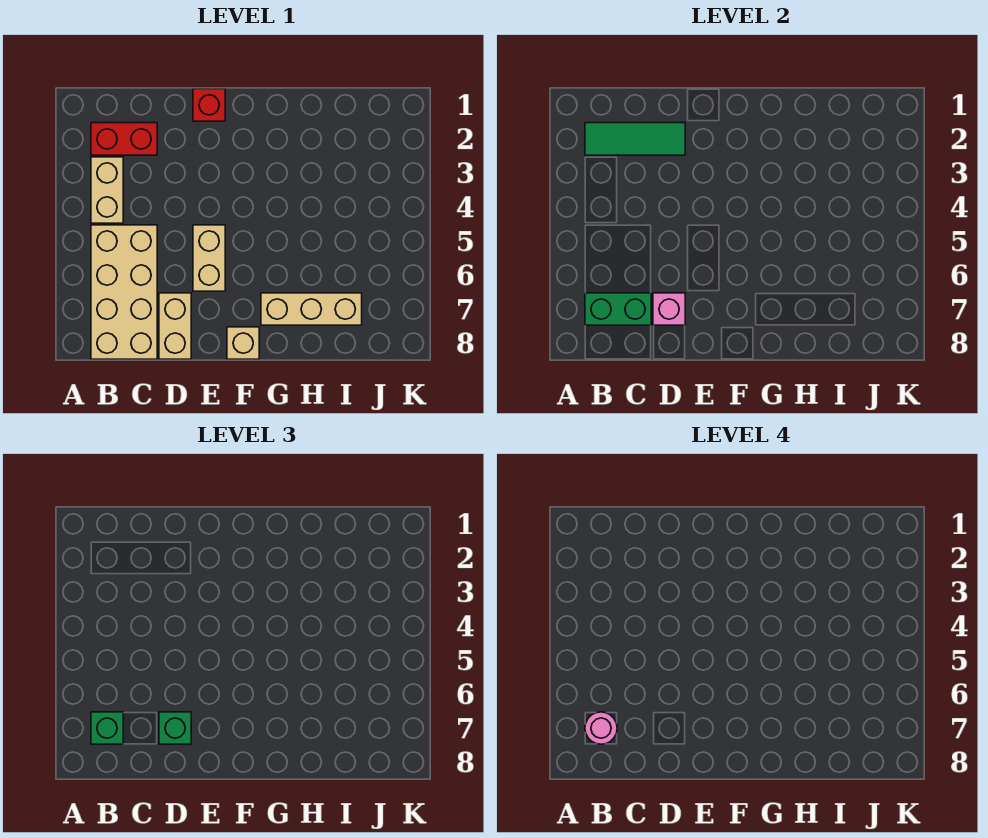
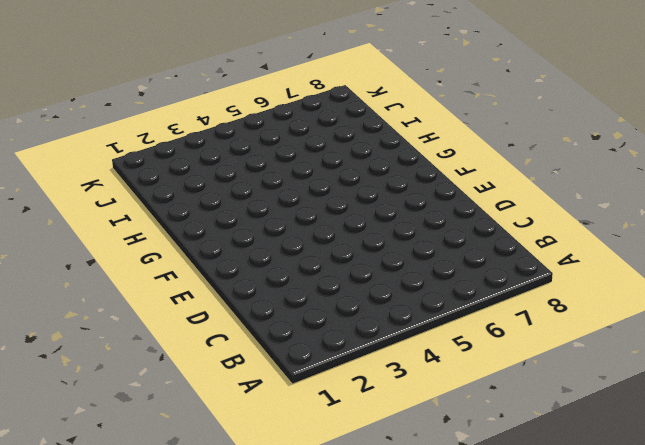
none -> red 1x2 brick [91,123,157,155]
none -> tan 1x2 brick [91,157,123,223]
none -> tan 2x4 brick [91,225,157,359]

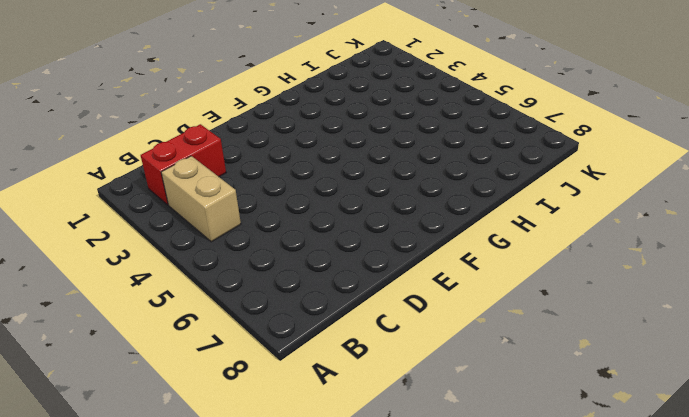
none -> tan 2x4 brick [91,225,157,359]
none -> tan 1x2 brick [159,293,191,359]
none -> red 1x1 brick [193,89,225,121]

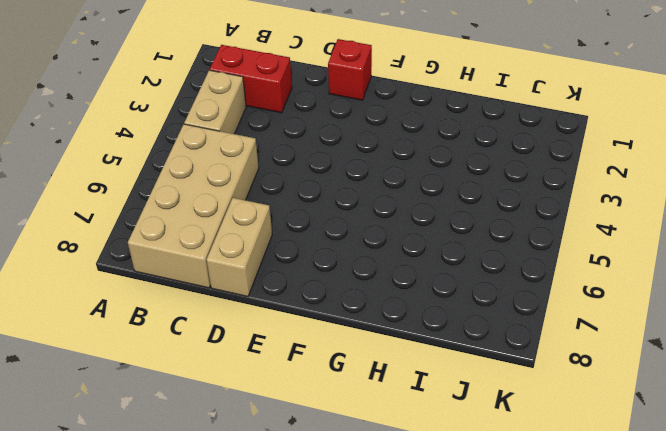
none -> tan 1x2 brick [193,225,225,291]
none -> tan 1x1 brick [227,327,259,359]
none -> tan 1x3 brick [261,293,362,325]

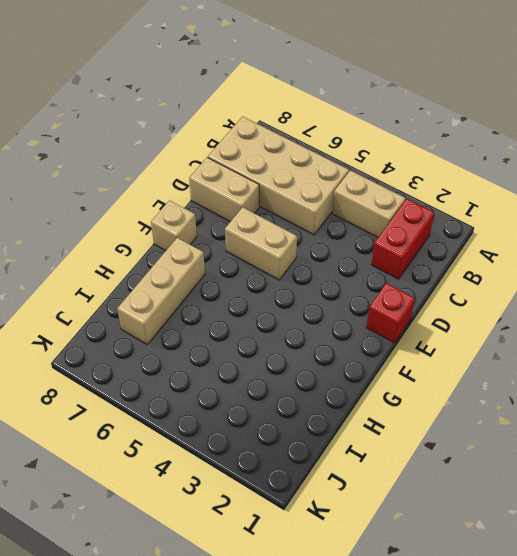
none -> green 1x3 tile [585,123,685,155]
none -> green 1x2 brick [585,293,651,325]
none -> pink 1x1 brick [653,293,685,325]

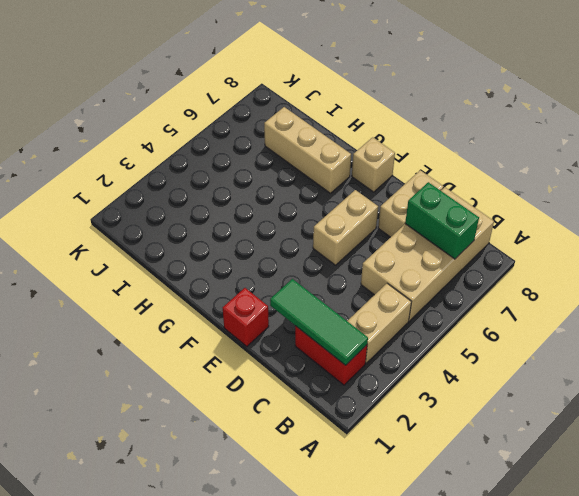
none -> pink 1x1 brick [653,293,685,325]
none -> green 1x1 brick [91,712,123,744]
none -> green 1x1 brick [159,712,191,744]

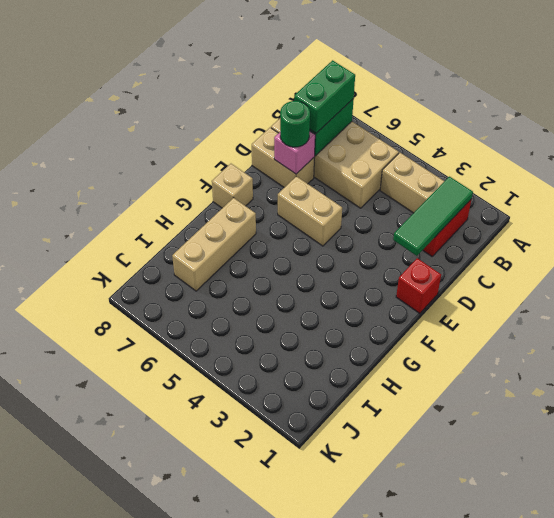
green 1x2 brick [294,60,355,133] -> green 1x1 brick [91,712,123,744]
green 1x1 round brick [280,101,310,147] -> green 1x1 brick [159,712,191,744]
none -> pink 1x1 round brick [585,712,617,744]

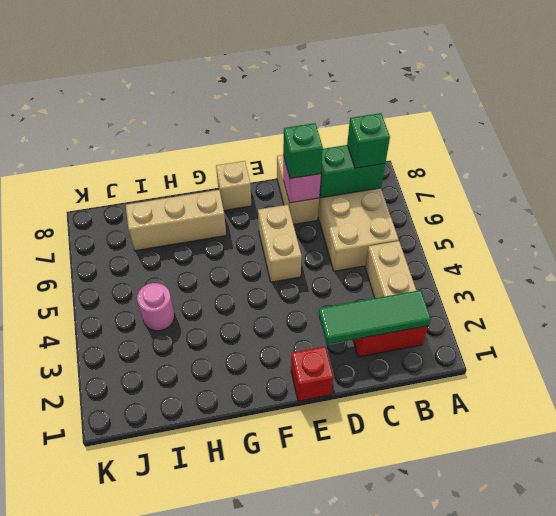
pink 1x1 round brick [137,283,175,331] -> pink 1x1 round brick moved to [585,712,617,744]

